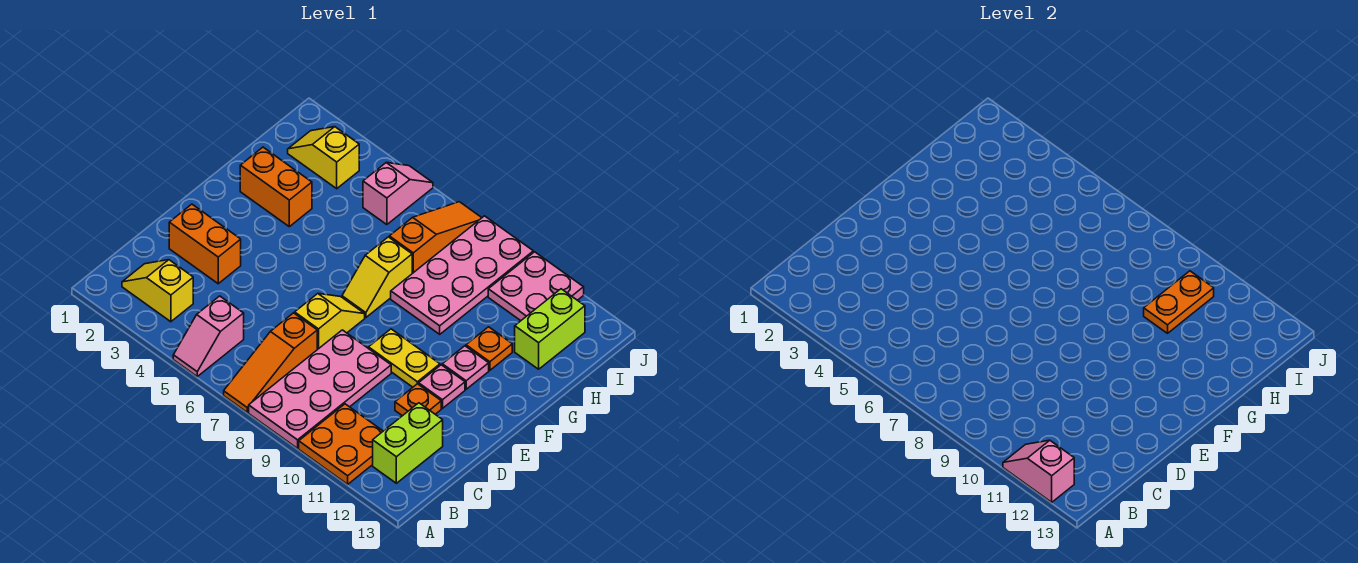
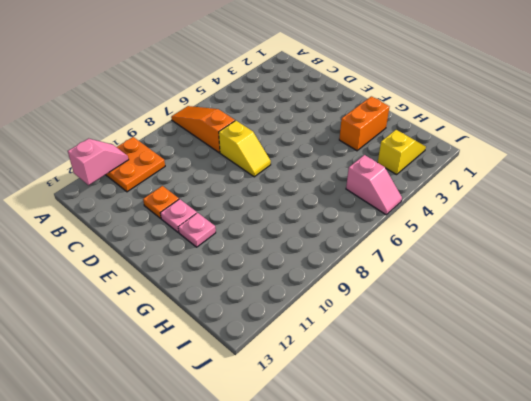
none -> pink 1x2 slope [173,296,244,376]
none -> pink 2x4 plate [249,330,391,448]
none -> yellow 1x2 slope [122,260,193,322]

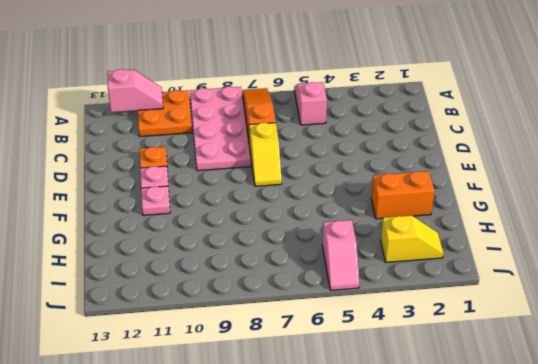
none -> yellow 1x2 slope [122,260,193,322]
none -> lime 1x2 brick [373,403,443,483]
none -> orange 1x2 brick [169,204,241,284]

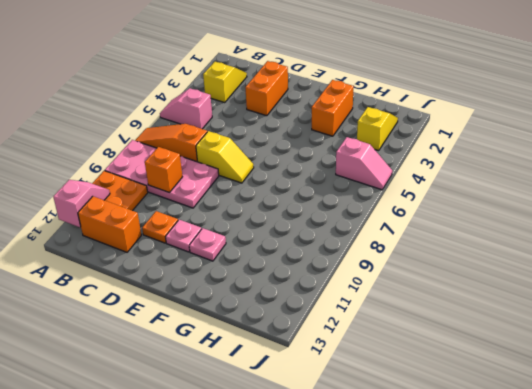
orange 1x2 brick [78,196,141,252] -> lime 1x2 brick [373,403,443,483]
orange 1x1 brick [145,147,182,193] -> none
none -> yellow 1x2 plate [369,329,440,387]
none -> yellow 1x2 slope [342,237,412,317]
none -> pink 2x4 plate [391,216,533,334]

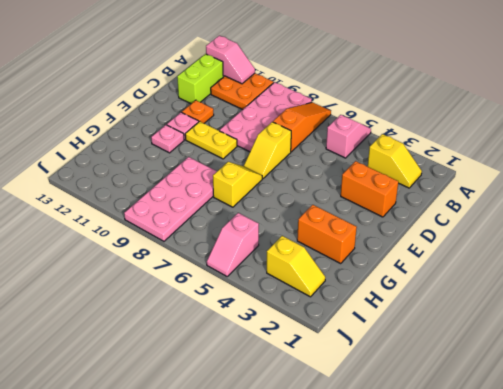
none -> orange 1x1 plate [466,327,512,370]
none -> orange 1x3 slope [389,202,482,273]
none -> lime 1x2 brick [515,289,585,369]

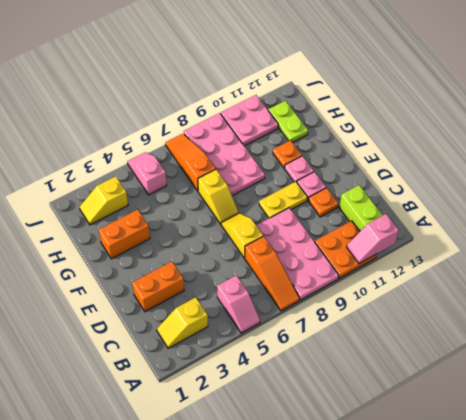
lime 1x2 plate [268,101,308,143] -> lime 1x2 brick [515,289,585,369]
none -> orange 1x2 plate [1144,271,1214,333]

